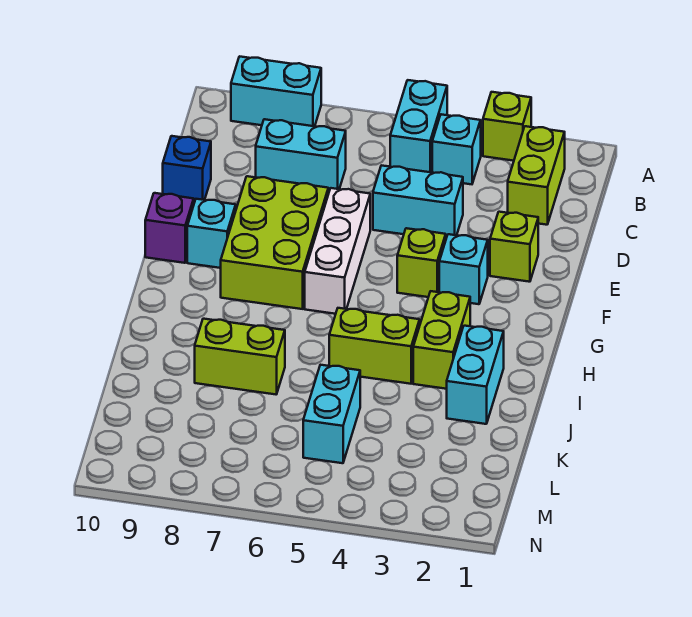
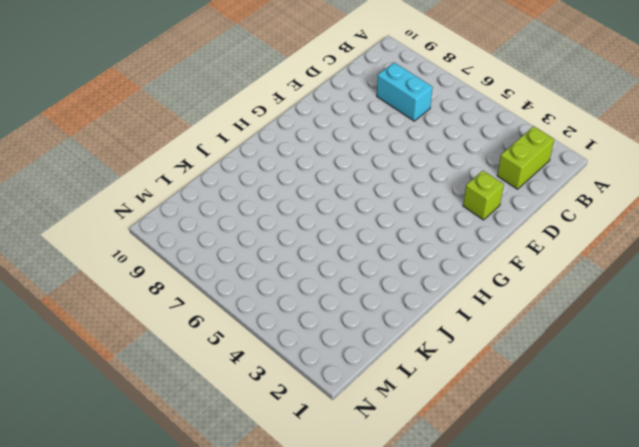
none -> lime 1x1 brick [483,92,531,161]
none -> cyan 1x2 brick [390,80,447,172]
none -> cyan 1x2 brick [231,56,321,126]

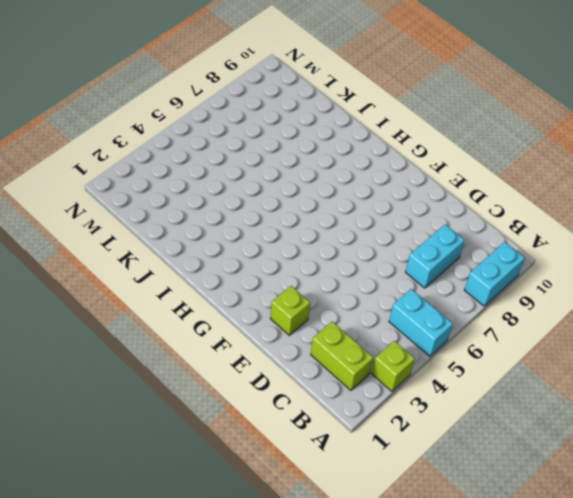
none -> cyan 1x1 brick [432,114,481,184]
none -> cyan 1x2 brick [373,165,463,238]
none -> blue 1x1 brick [163,136,211,203]

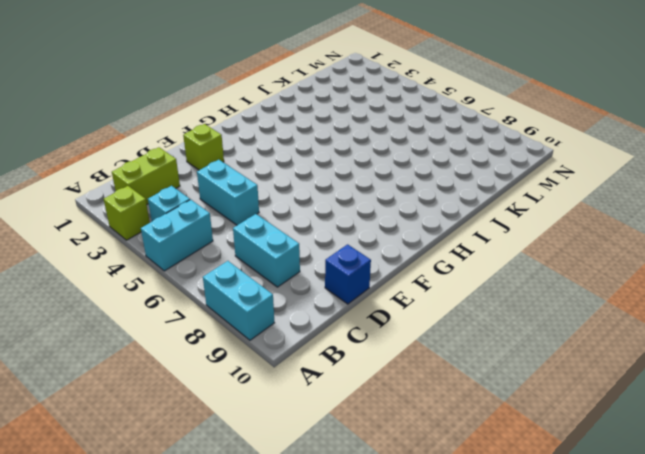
none -> white 1x3 brick [305,188,370,314]
none -> lime 2x3 brick [221,176,328,309]
none -> cyan 1x1 brick [439,234,488,304]

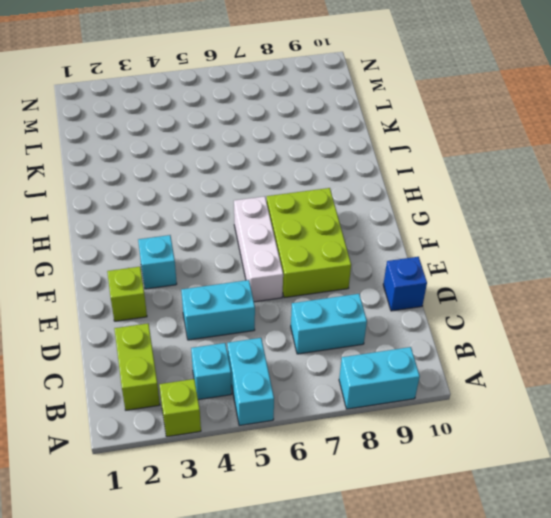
none -> lime 1x1 brick [397,228,446,297]
none -> cyan 1x1 brick [187,199,236,268]
none -> purple 1x1 brick [145,193,194,263]

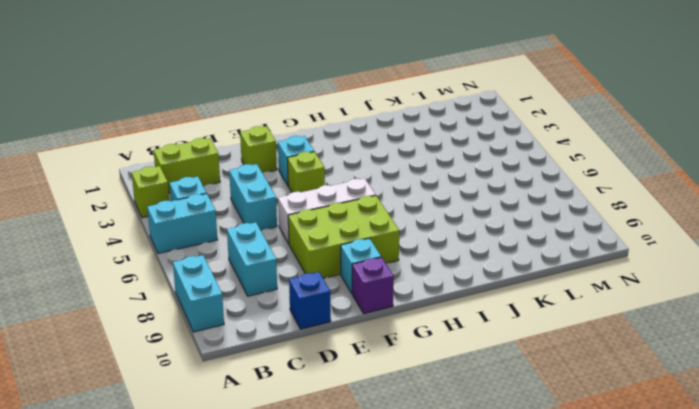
none -> lime 1x2 brick [413,291,470,389]
none -> cyan 1x2 brick [447,326,504,424]
none -> lime 1x2 brick [329,308,420,384]

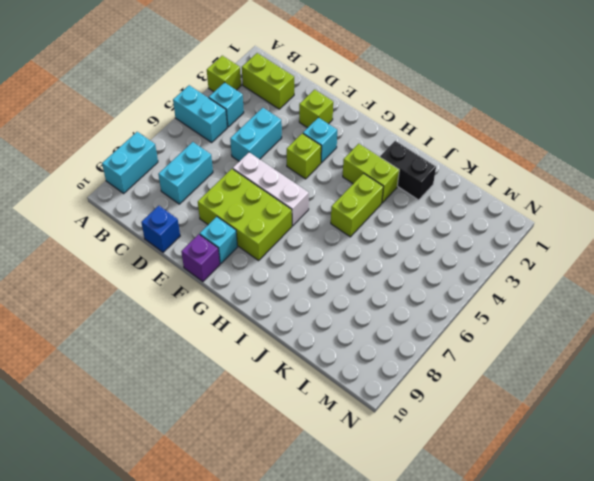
black 1x2 brick [380,141,436,200] -> cyan 1x2 brick [447,326,504,424]
none -> lime 1x2 brick [195,319,285,394]
none -> cyan 1x2 brick [303,365,360,463]

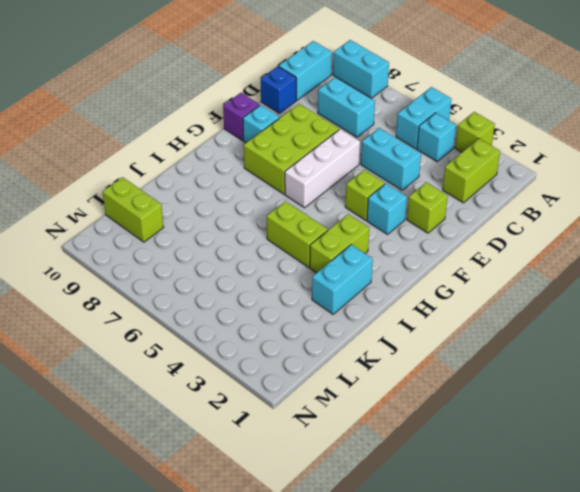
cyan 1x2 brick [279,41,332,100] -> cyan 1x2 brick moved to [303,365,360,463]
lime 1x2 brick [103,177,164,242] -> lime 1x2 brick moved to [195,319,285,394]

